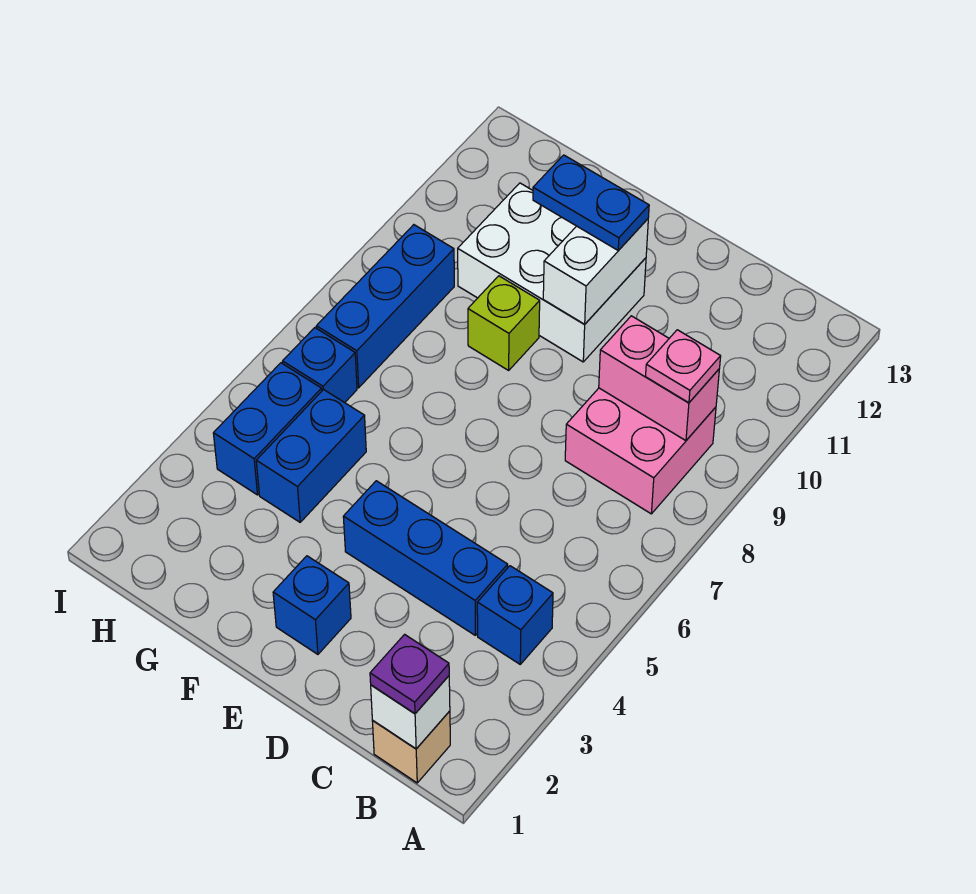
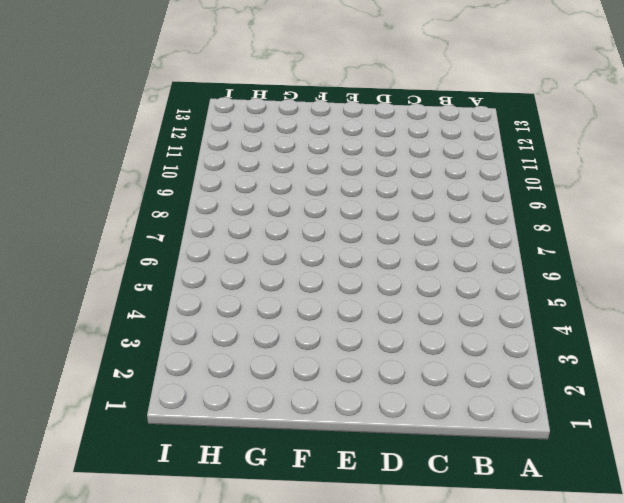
none -> tan 1x1 brick [372,711,450,783]
none -> blue 1x1 brick [477,566,553,664]
none -> pink 2x2 brick [565,388,716,514]

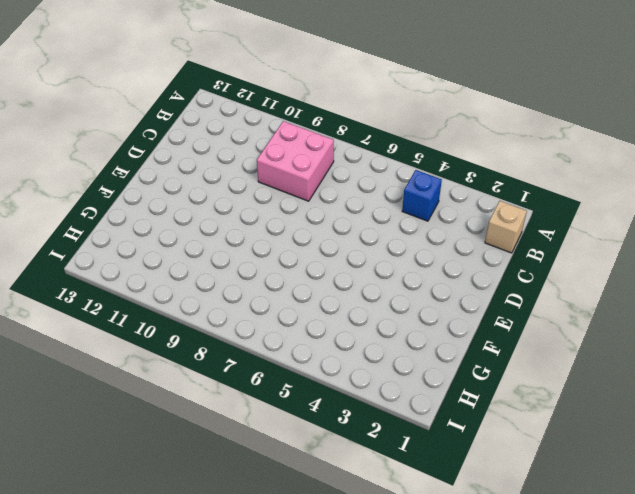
none -> blue 1x3 brick [343,481,508,635]
none -> blue 1x1 brick [273,556,351,654]
none -> white 2x3 brick [458,183,646,362]

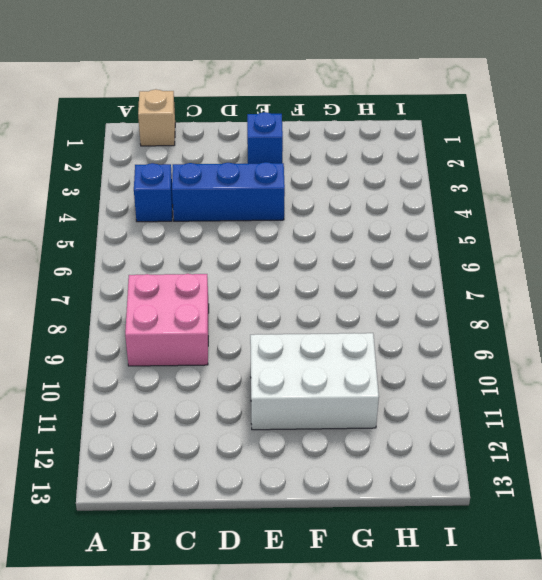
none -> lime 1x1 brick [468,276,540,370]
none -> blue 1x2 brick [256,389,366,522]
none -> blue 1x2 brick [213,363,322,495]

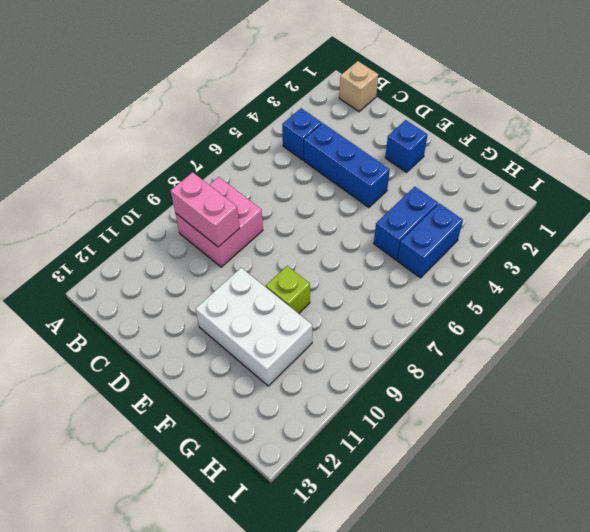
none -> blue 1x1 brick [283,328,357,403]
none -> blue 1x3 brick [316,225,454,388]
none -> white 1x1 brick [371,676,450,749]

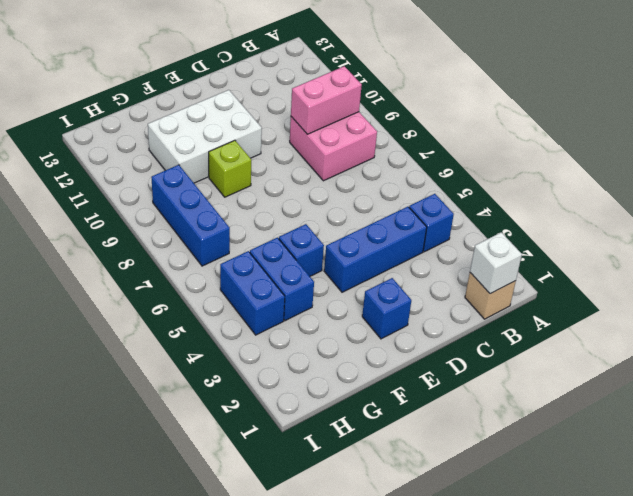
blue 1x1 brick [279,224,324,276] -> blue 1x1 brick moved to [283,328,357,403]
none -> white 1x2 brick [543,219,648,324]
none -> purple 1x1 plate [370,634,449,714]
none -> pink 1x1 plate [646,330,721,403]

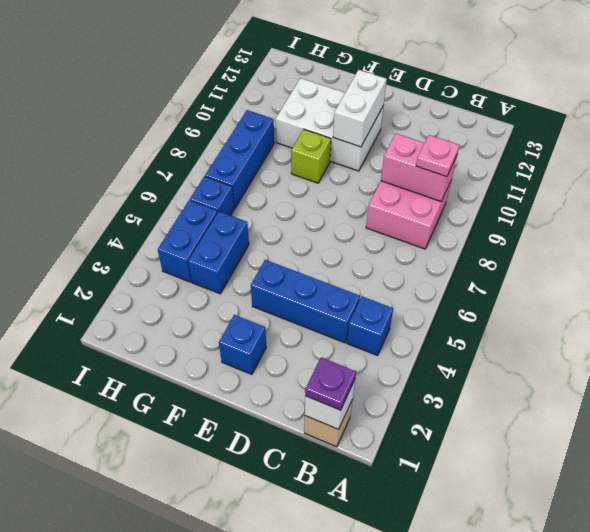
none -> blue 1x2 plate [533,155,649,250]

